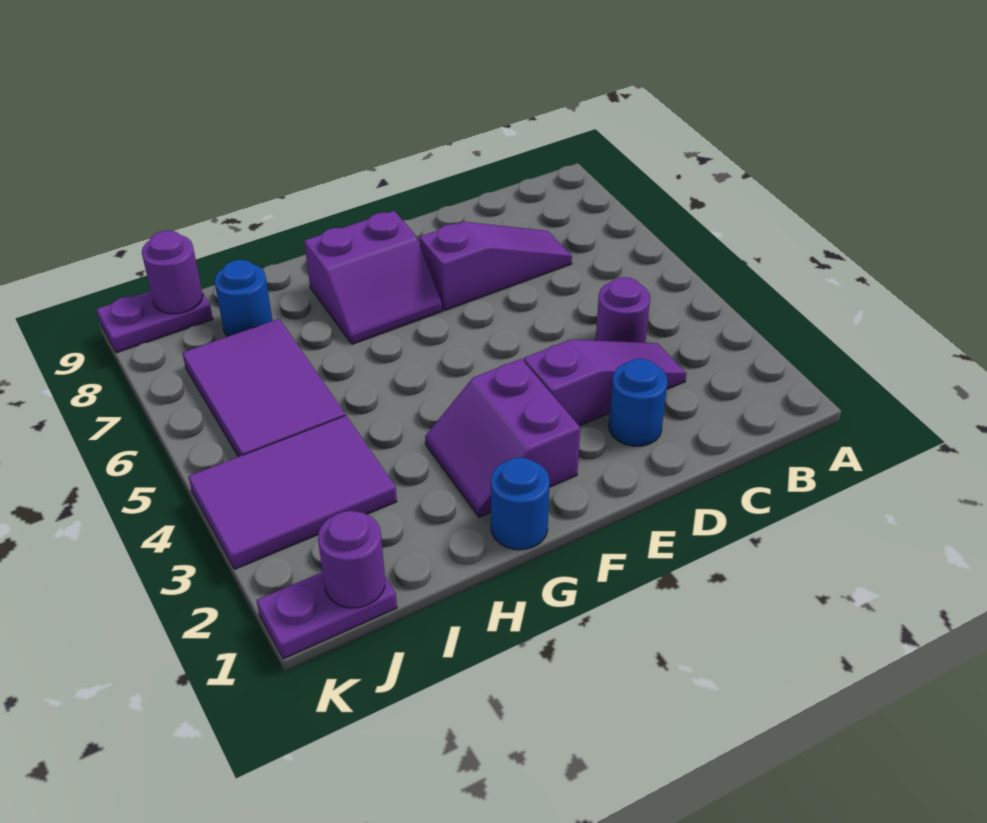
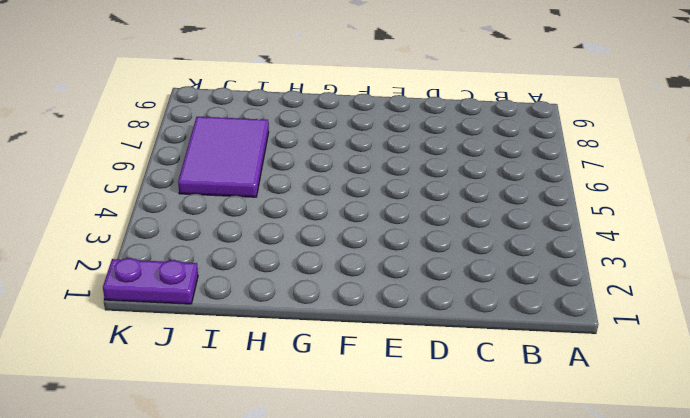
none -> purple 1x3 slope [524,340,687,426]
none -> purple 1x1 round brick [595,277,650,343]
none -> purple 1x3 slope [420,222,572,311]

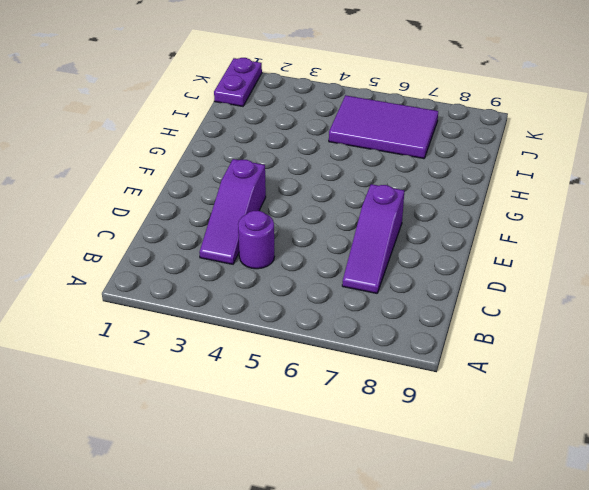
none -> blue 1x1 round brick [609,359,668,446]
none -> purple 2x2 slope [425,359,580,518]
none -> purple 2x2 slope [304,211,442,344]

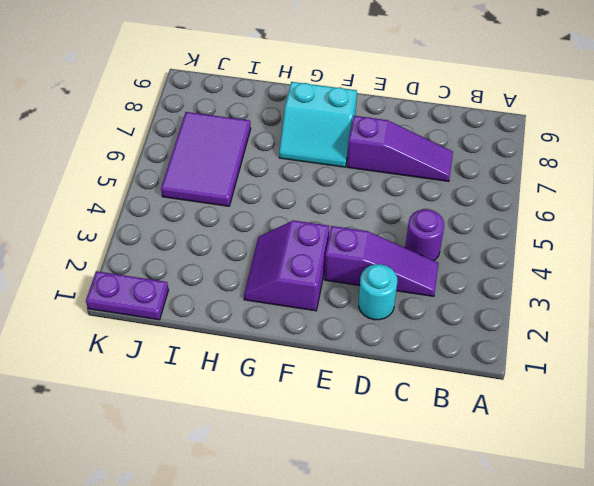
cyan 1x1 round brick [359,264,397,320] -> blue 1x1 round brick [609,359,668,446]
cyan 2x2 slope [279,82,357,167] -> purple 2x2 slope [304,211,442,344]
none -> blue 1x1 round brick [491,457,550,550]
none -> purple 2x3 tile [188,415,397,569]
none -> blue 1x1 round brick [215,260,272,337]

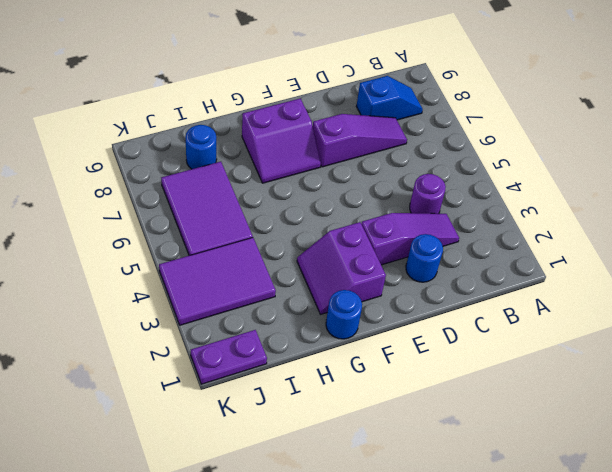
blue 1x2 slope [356,76,423,120] -> none
none -> purple 1x2 plate [97,291,213,353]
none -> purple 1x1 round brick [318,511,385,608]
none -> purple 1x1 round brick [142,231,203,314]

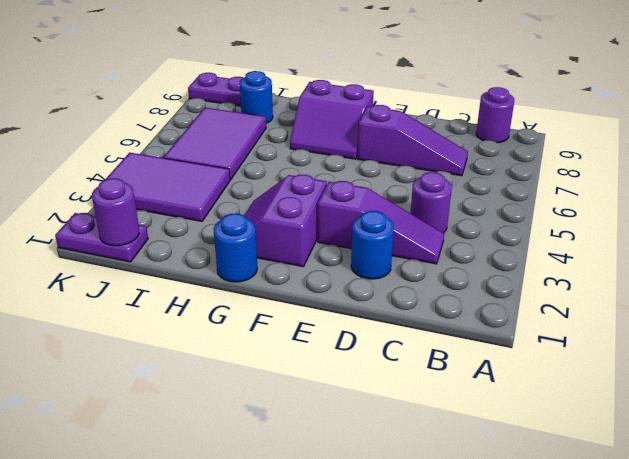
purple 1x1 round brick [476,87,514,143] -> purple 1x1 round brick moved to [142,231,203,314]

